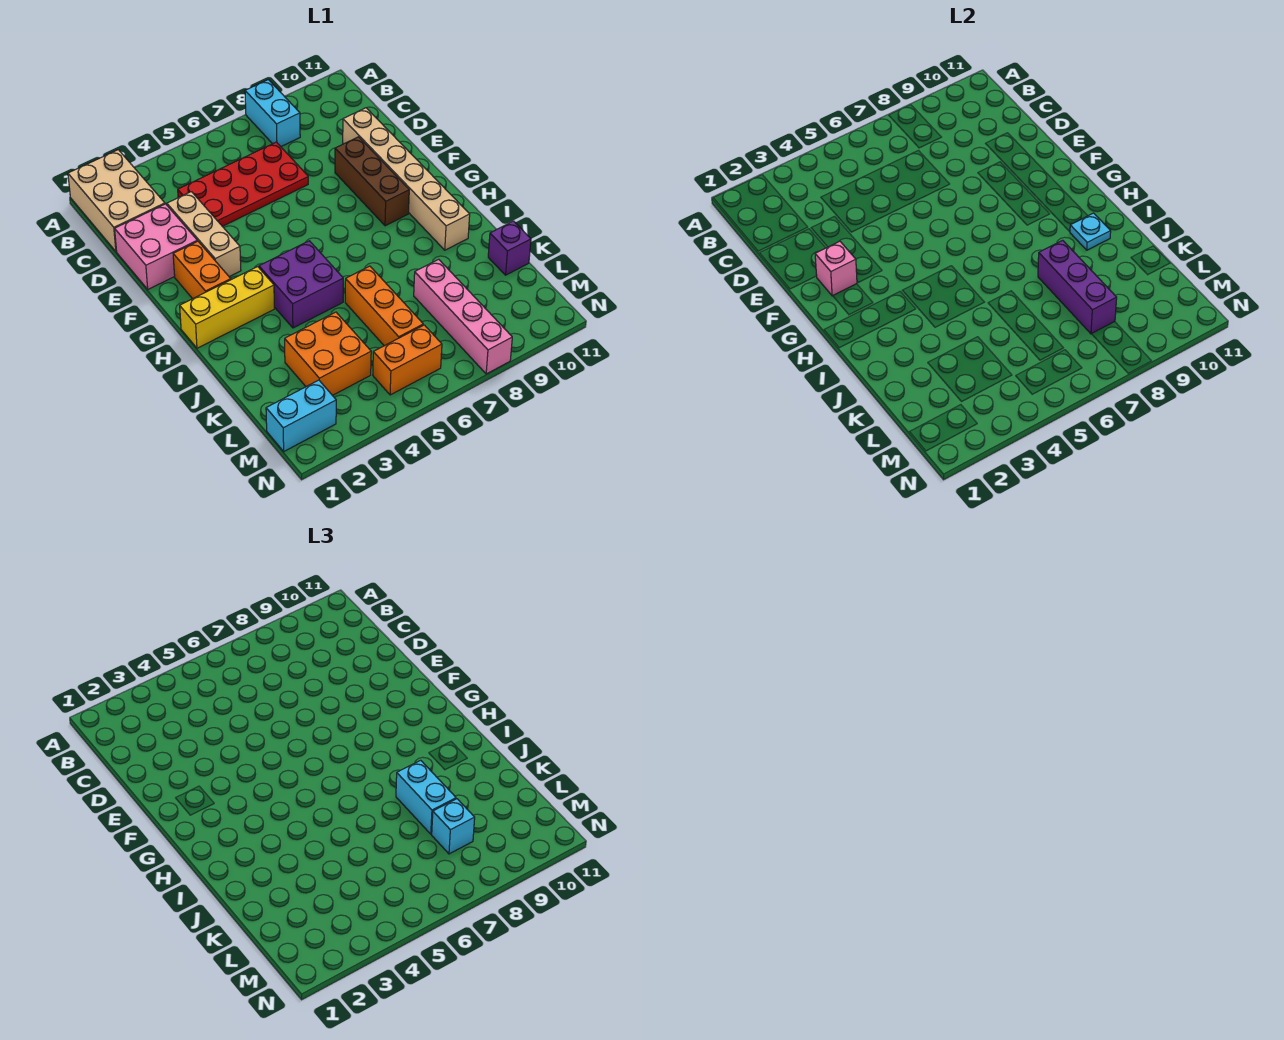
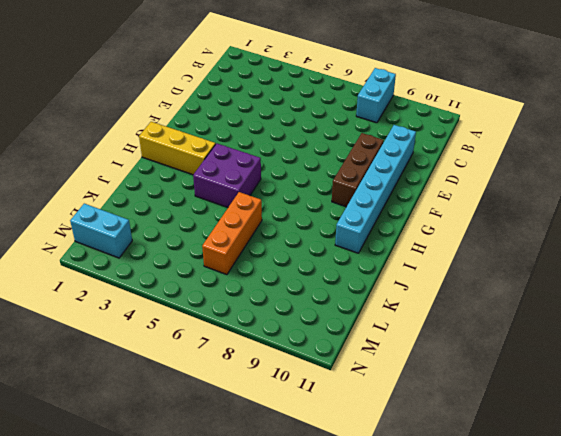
cyan 1x6 brick [335,125,416,253] -> tan 1x6 brick [343,108,470,250]
none -> tan 2x3 brick [68,150,165,252]
none -> red 2x4 plate [178,142,308,226]
none -> pink 2x2 brick [115,204,197,289]

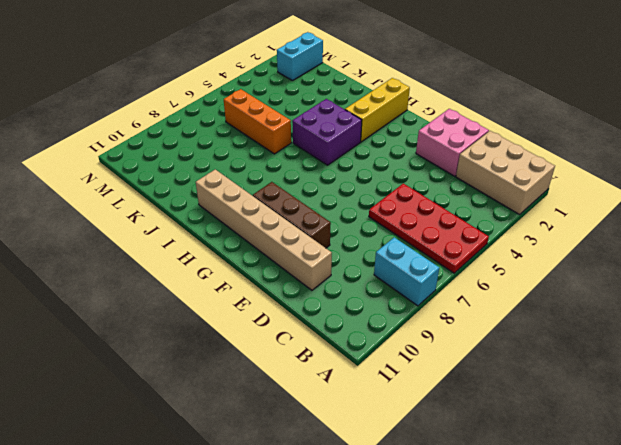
red 2x4 plate [369,184,489,273] -> red 2x4 plate turned to [178,142,308,226]
none -> tan 1x3 brick [167,192,241,277]
none -> orange 1x2 brick [173,241,231,299]
none -> orange 2x2 brick [285,312,371,395]

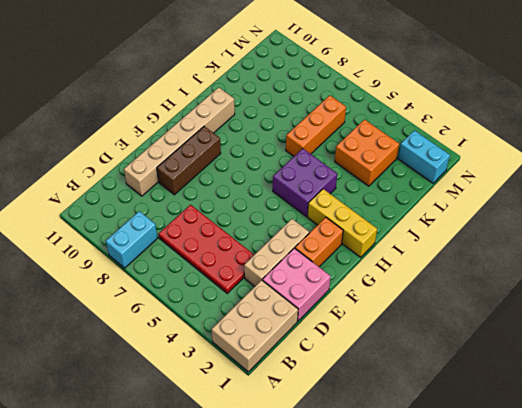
none -> pink 1x4 brick [414,259,512,374]
none -> purple 1x1 brick [488,221,531,275]
none -> orange 1x2 brick [373,325,442,395]

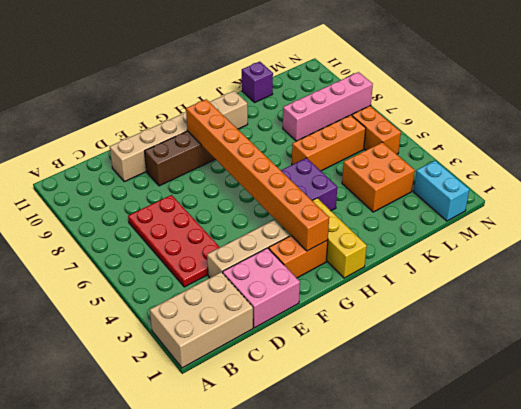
orange 1x8 brick [186,99,329,251] -> none
none -> cyan 1x2 brick [245,80,300,146]
none -> pink 1x1 brick [815,241,857,296]
none -> cyan 1x1 plate [1070,213,1111,250]

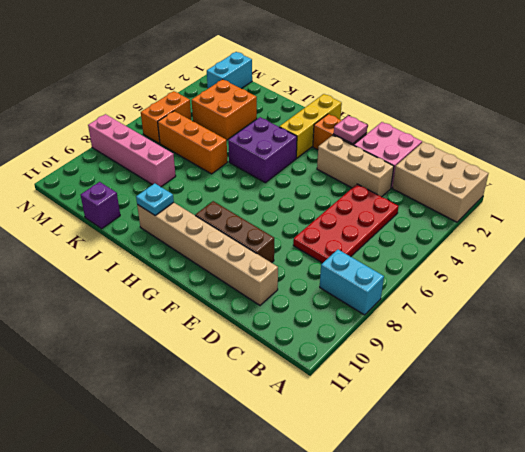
pink 1x1 plate [334,116,368,144] -> pink 1x1 brick [815,241,857,296]
none -> purple 1x3 brick [1038,240,1117,334]
none -> cyan 1x2 brick [396,760,456,834]
none -> cyan 1x1 brick [431,799,475,854]

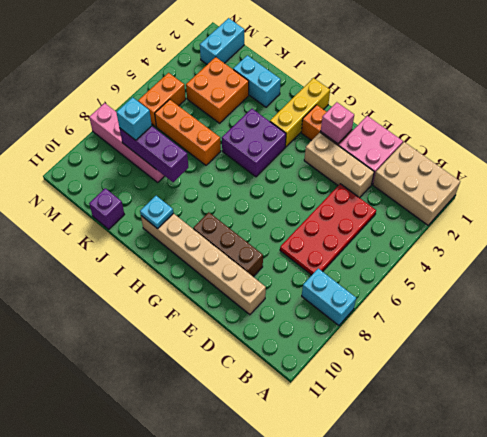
cyan 1x2 brick [233,55,281,107] -> cyan 1x2 brick moved to [396,760,456,834]

